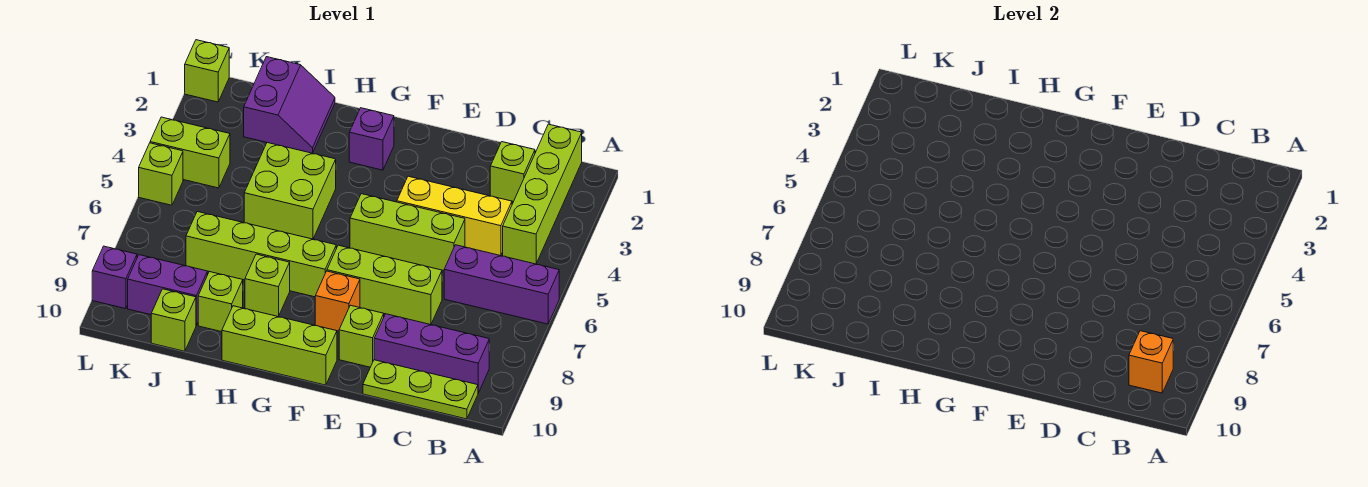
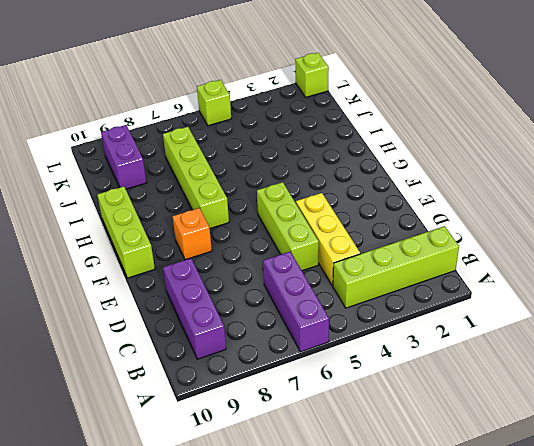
none -> lime 1x3 plate [363,360,478,419]
none -> lime 1x1 brick [490,142,535,202]
none -> lime 1x3 brick [327,245,442,325]

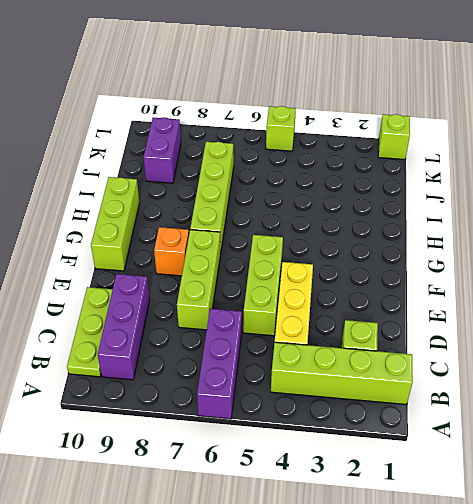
none -> lime 1x1 brick [339,305,384,367]
none -> purple 1x1 brick [349,108,394,170]
none -> lime 2x2 brick [244,143,336,239]

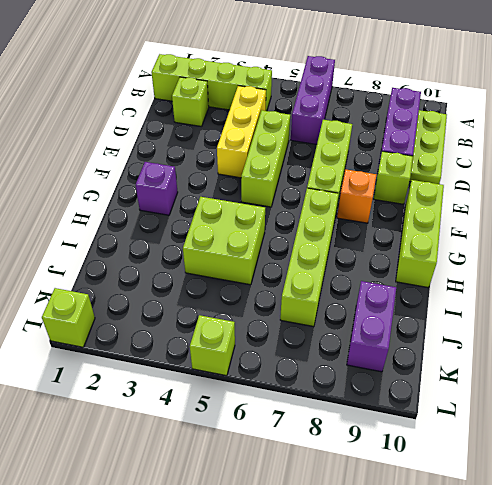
none -> lime 1x1 brick [245,254,290,317]
none -> purple 2x2 slope [244,57,335,153]
none -> lime 1x1 brick [198,272,243,332]

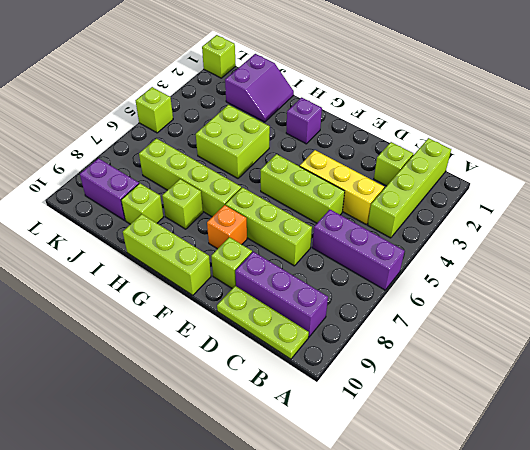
none -> lime 1x1 brick [151,289,196,351]
none -> lime 1x2 brick [150,117,230,188]
none -> purple 1x1 brick [92,246,137,309]

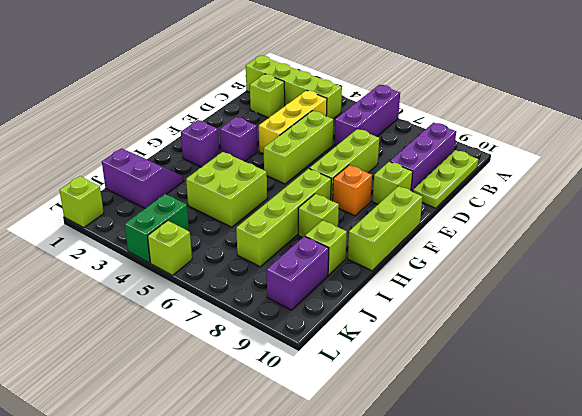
purple 1x1 brick [220,117,257,161] -> purple 1x1 brick moved to [92,246,137,309]
green 1x2 brick [125,194,189,263] -> lime 1x2 brick [150,117,230,188]
none -> lime 1x1 brick [151,289,196,351]
none -> orange 1x1 brick [1129,331,1173,393]

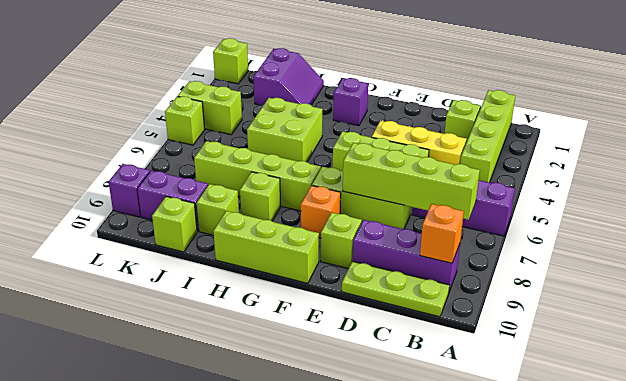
lime 1x4 brick [343,143,480,220] -> none

